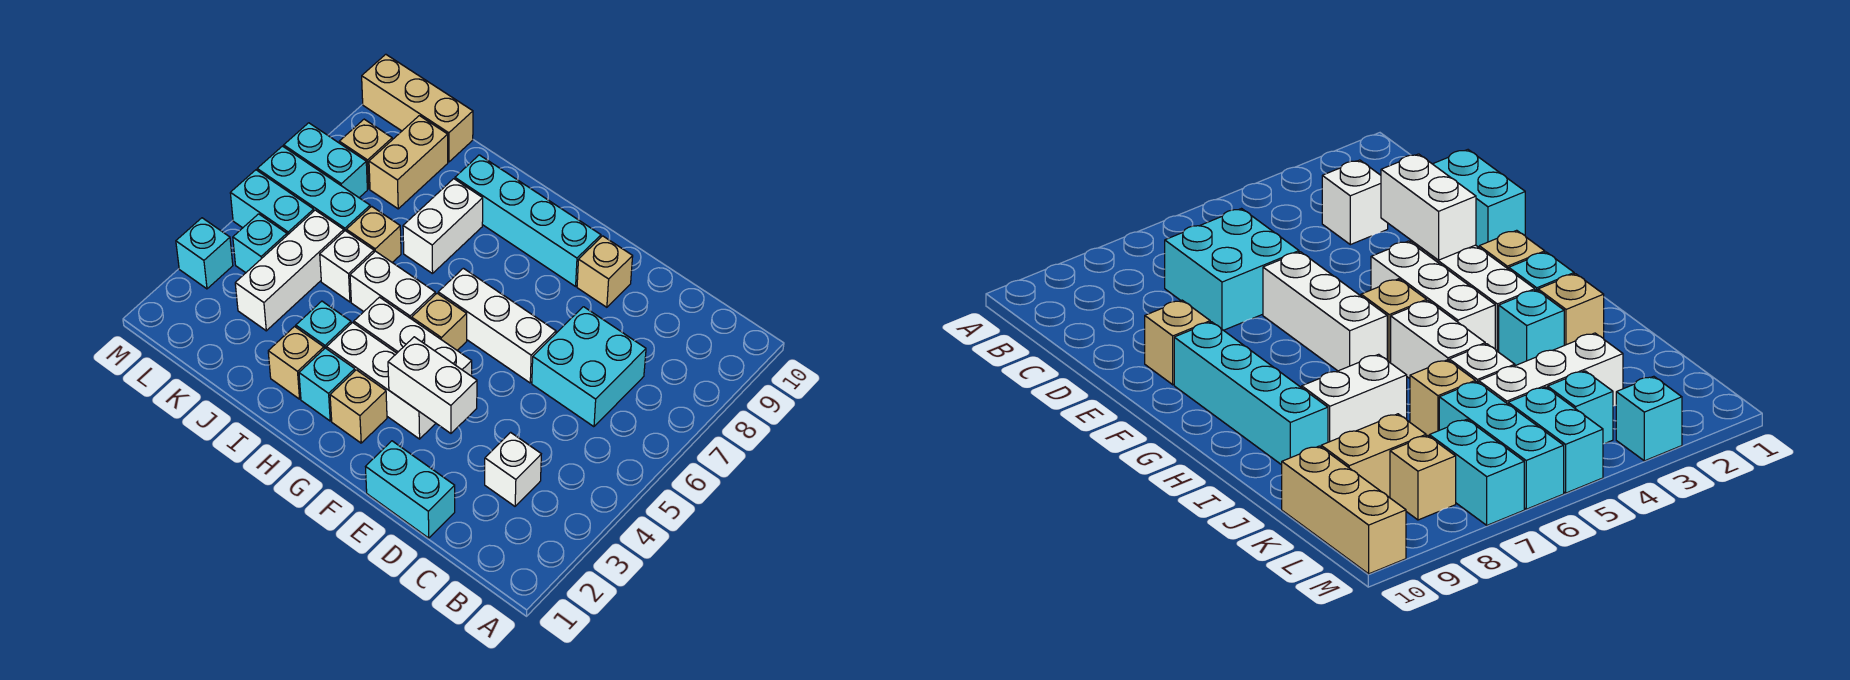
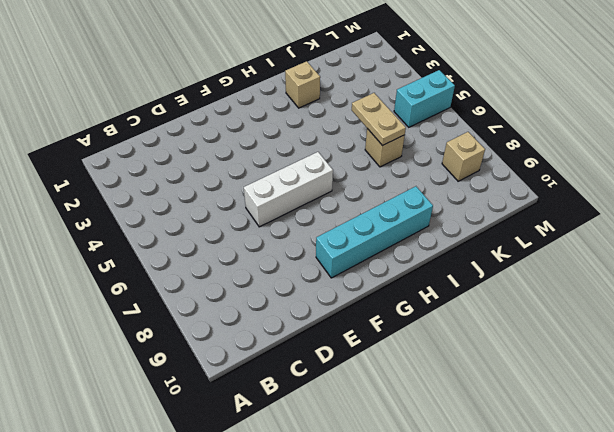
tan 1x2 plate [352,93,406,146] -> none
none -> white 1x1 brick [485,432,541,506]
none -> cyan 2x2 brick [532,307,646,427]
none -> cyan 1x2 brick [366,441,455,538]

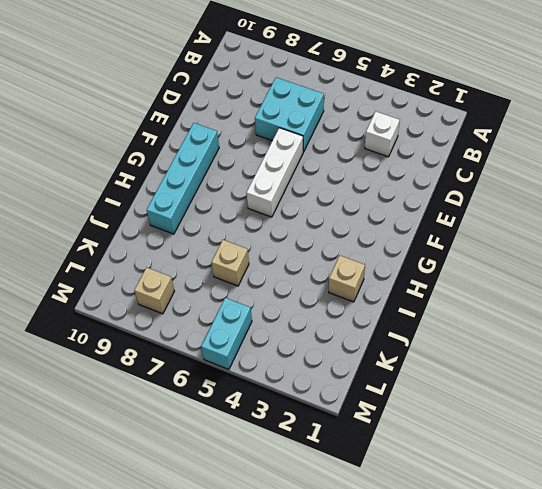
none -> cyan 1x2 brick [366,441,455,538]
none -> tan 1x1 brick [577,236,633,307]
none -> white 1x3 brick [327,323,436,439]

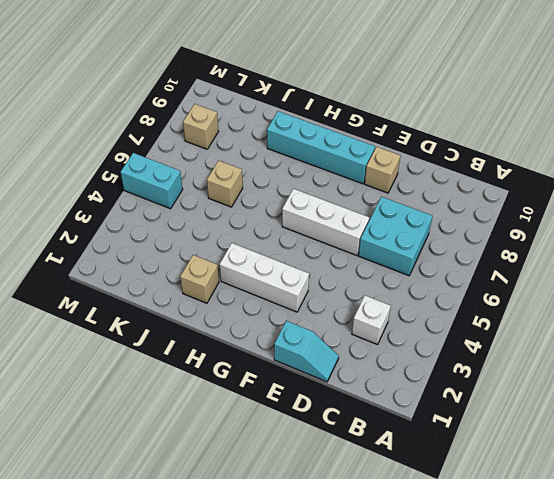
cyan 1x2 slope [274,321,339,382] -> cyan 1x2 brick [366,441,455,538]
none -> white 1x3 brick [354,297,472,376]
none -> tan 1x1 brick [330,370,387,443]
none -> tan 1x1 brick [412,293,467,350]

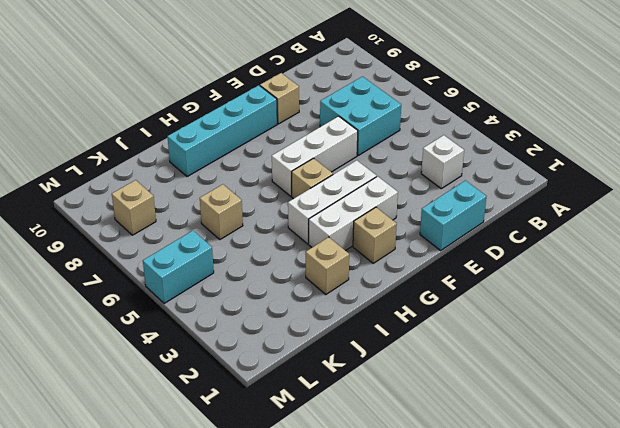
none -> cyan 1x1 brick [299,348,355,421]
none -> white 1x2 brick [350,251,435,319]
none -> cyan 1x1 brick [296,301,351,349]

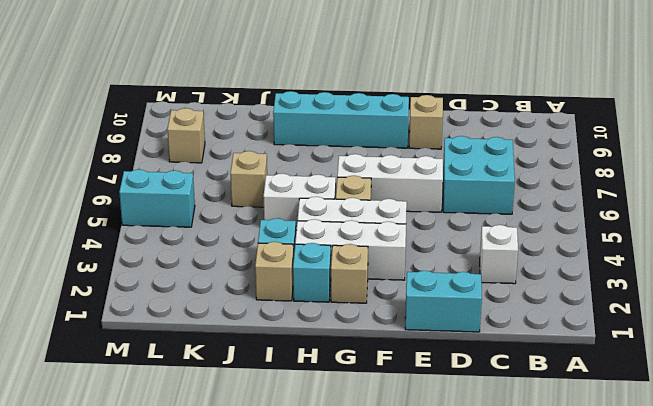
none -> white 1x2 brick [403,179,483,274]
none -> white 1x1 brick [320,231,374,302]
none -> white 1x3 brick [235,210,344,331]

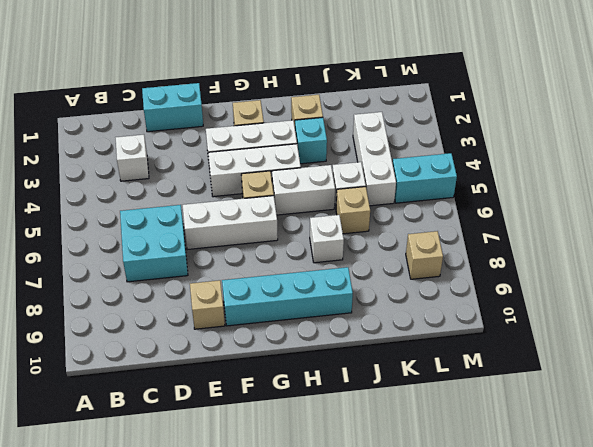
white 1x1 brick [310,215,344,263] -> white 1x2 brick [403,179,483,274]
none -> cyan 1x1 brick [299,348,355,421]
none -> cyan 1x3 brick [257,146,370,231]
none -> tan 1x2 brick [369,116,448,209]

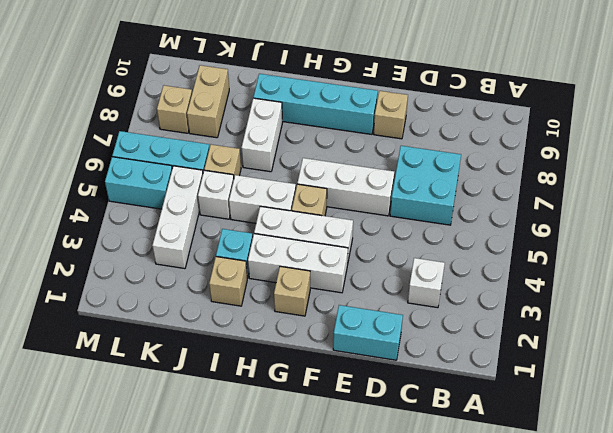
none -> cyan 1x1 brick [299,348,355,421]
none -> tan 1x3 brick [362,54,473,162]
none -> cyan 1x1 brick [233,214,287,273]

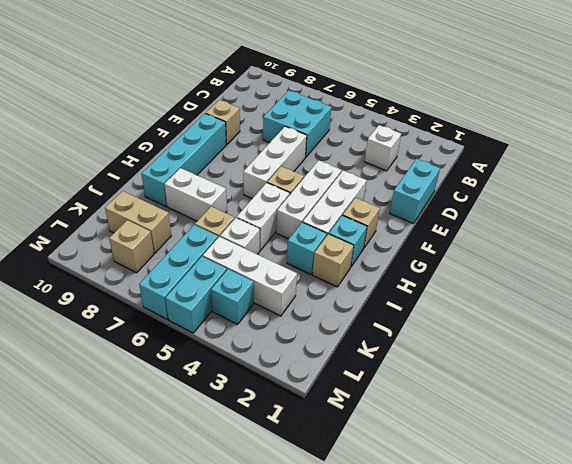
none -> tan 1x3 brick [362,54,473,162]
none -> cyan 1x2 brick [284,123,367,198]
none -> cyan 1x1 brick [176,218,233,289]

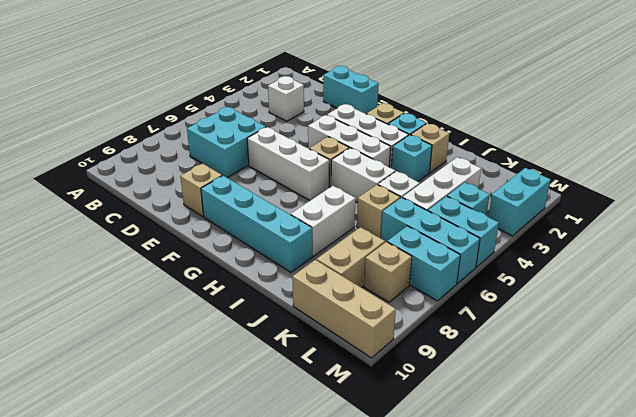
cyan 1x2 brick [488,168,550,236] -> cyan 1x1 brick [176,218,233,289]
none -> white 1x2 brick [388,337,477,433]

